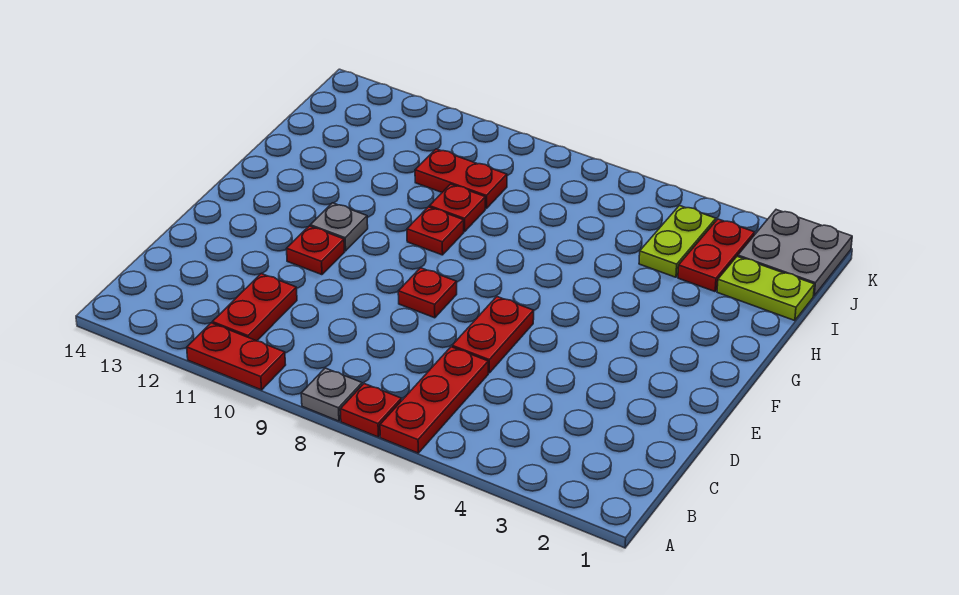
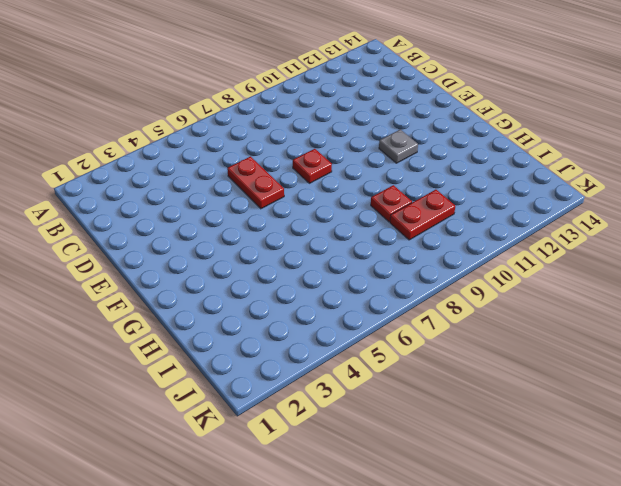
none -> red 1x3 plate [380,347,488,453]
none -> red 1x1 plate [340,384,401,437]
none -> grey 1x1 plate [301,368,362,421]

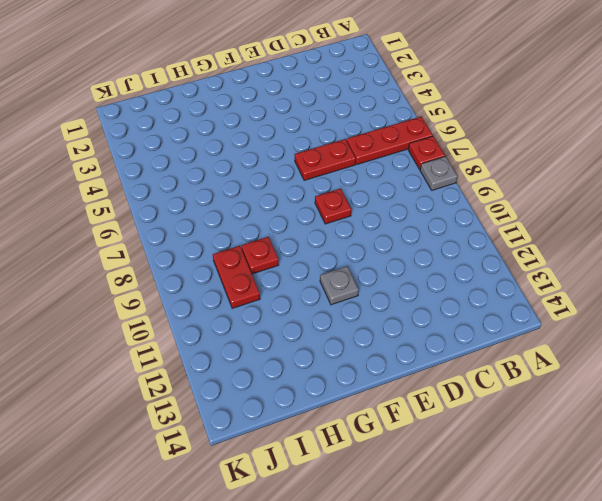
none -> red 1x2 plate [187,323,286,390]
none -> red 1x2 plate [212,274,297,341]
none -> red 1x1 plate [287,226,345,275]

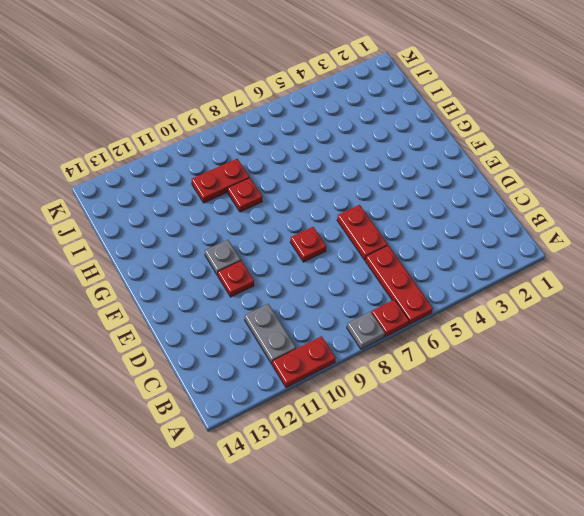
grey 1x2 plate [245,304,296,364] -> red 1x2 plate [212,274,297,341]
none -> red 1x1 plate [407,207,464,255]
none -> lime 1x2 plate [717,256,815,321]
none -> red 1x2 plate [678,219,755,292]

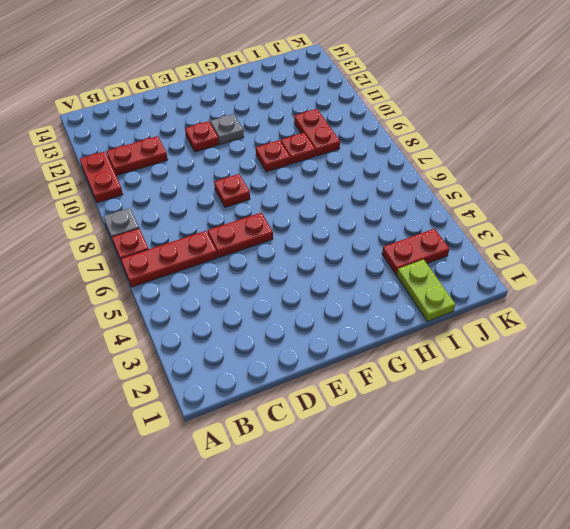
none -> lime 1x2 plate [639,206,716,277]
none -> grey 2x2 plate [738,210,852,296]

